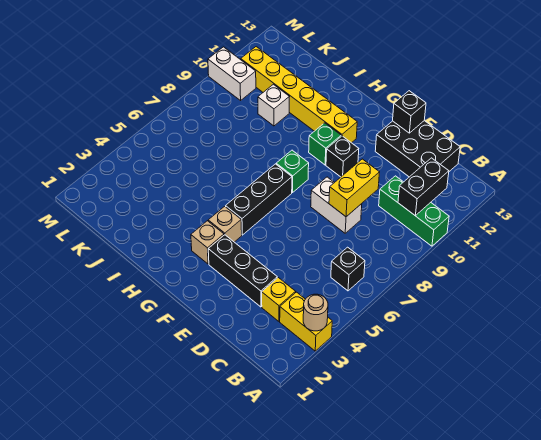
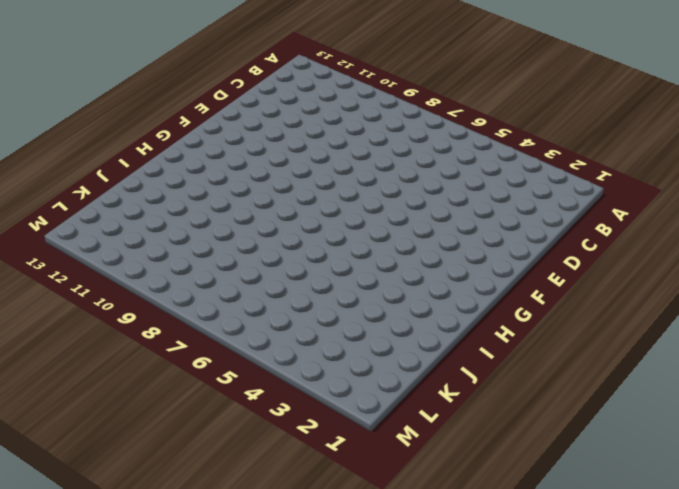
none -> yellow 1x2 brick [280,292,332,351]
none -> green 1x3 brick [379,176,449,246]
none -> black 1x1 brick [331,247,365,291]

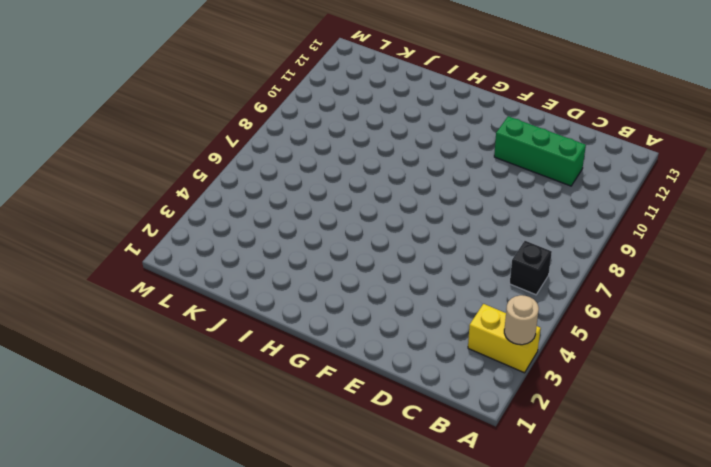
green 1x3 brick [494,116,586,186] -> green 1x3 brick moved to [379,176,449,246]
none -> yellow 1x1 brick [262,278,296,321]
none -> black 2x3 brick [375,121,460,177]
none -> black 1x3 brick [208,235,277,307]

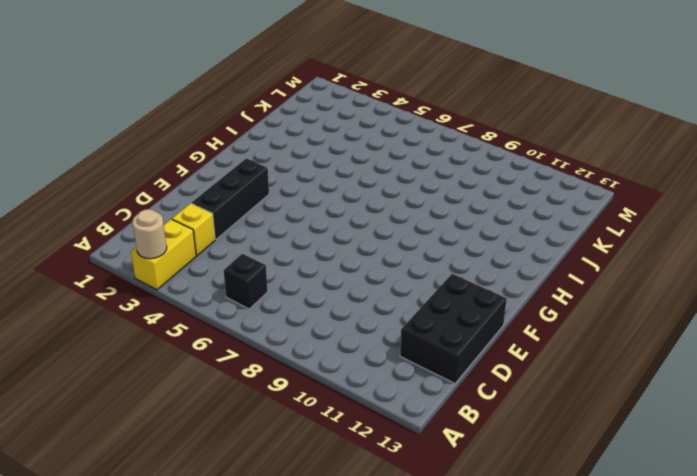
none -> green 1x3 brick [379,176,449,246]
none -> white 1x2 brick [311,177,362,233]
none -> black 1x1 brick [326,136,359,177]

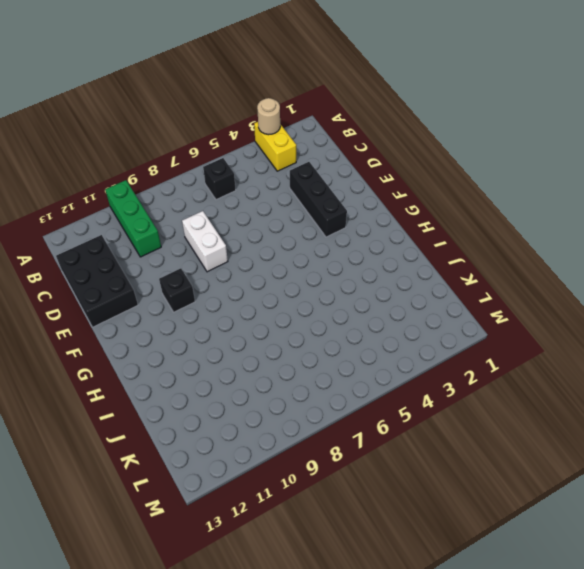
none -> yellow 1x1 brick [262,278,296,321]
none -> tan 1x1 brick [191,221,224,264]
none -> tan 1x1 brick [208,206,242,242]

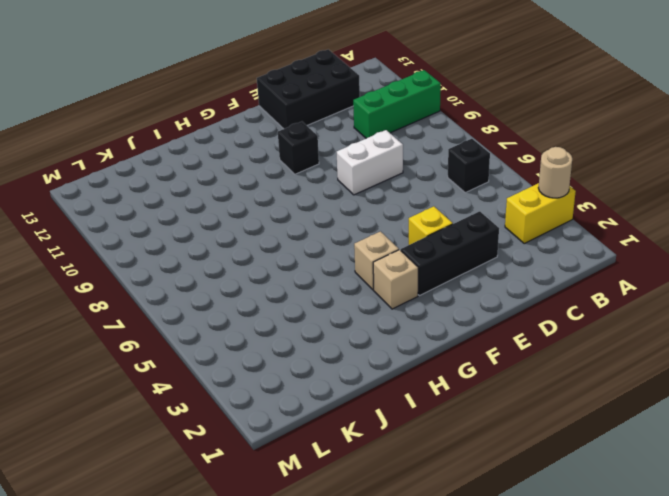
yellow 1x1 brick [409,206,453,245] -> yellow 1x1 brick moved to [262,278,296,321]
none -> black 1x3 brick [226,164,292,235]
none -> green 1x1 brick [276,150,309,193]
none -> green 1x1 brick [309,123,341,165]

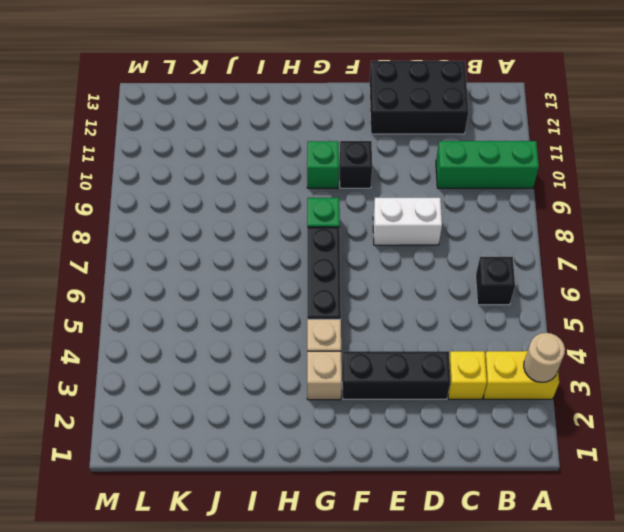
none -> yellow 1x6 brick [241,47,357,143]
none -> white 1x1 brick [258,84,289,126]
none -> white 1x2 brick [208,47,256,100]

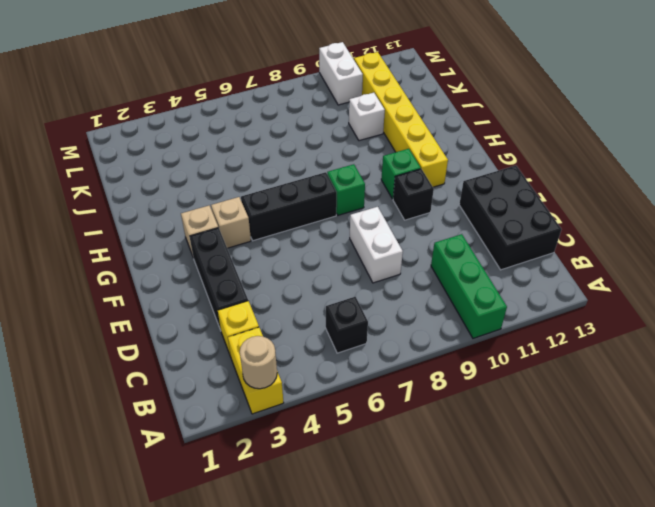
none -> black 1x2 brick [398,158,449,215]
none -> yellow 1x2 brick [329,159,380,217]
none -> black 1x1 brick [393,91,426,133]

